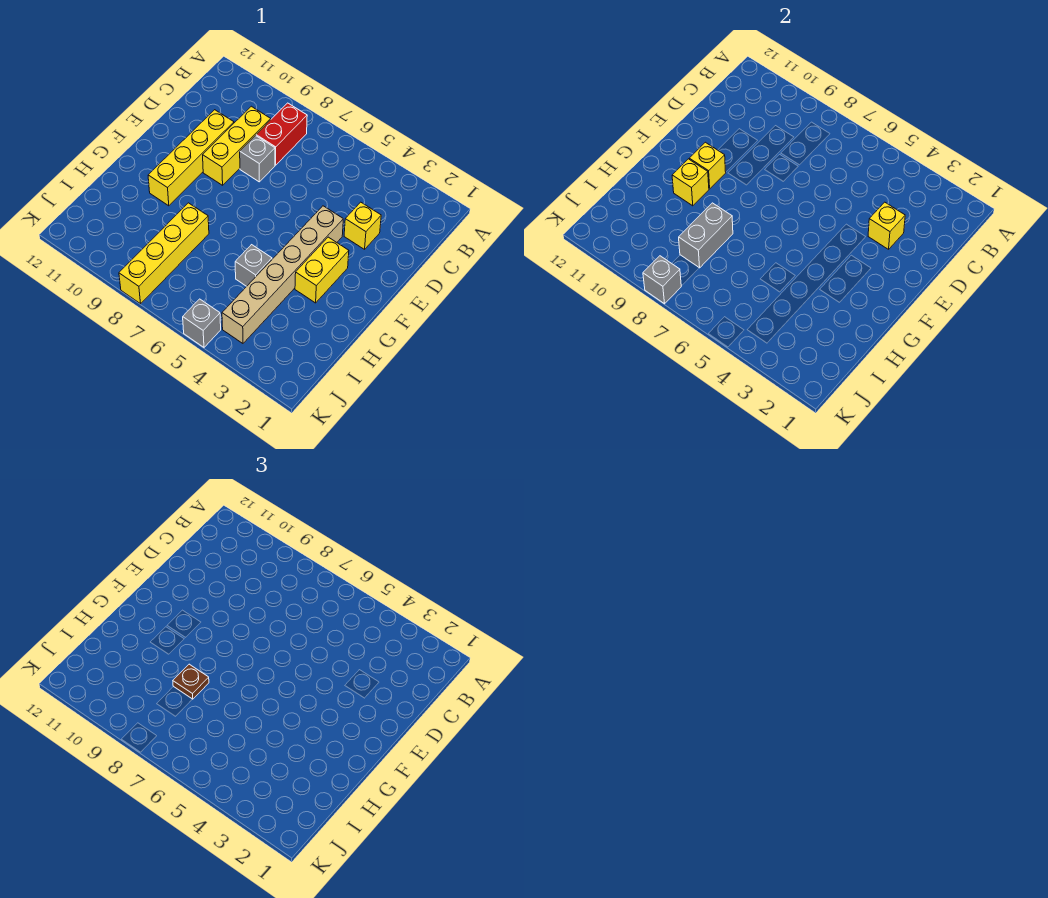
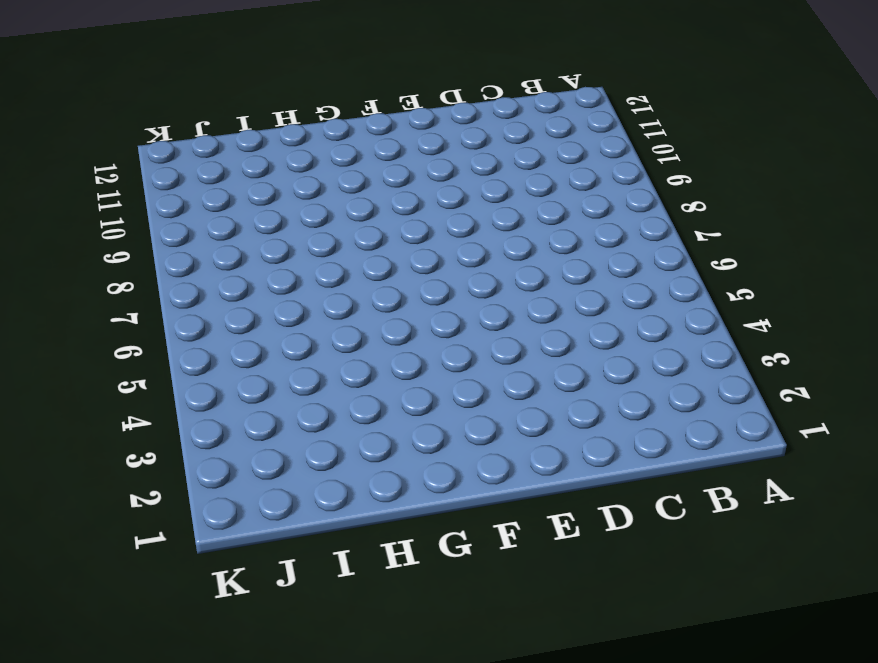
none -> red 1x2 brick [256,103,307,165]
none -> yellow 1x3 brick [203,106,271,185]
none -> yellow 1x1 brick [344,202,381,249]

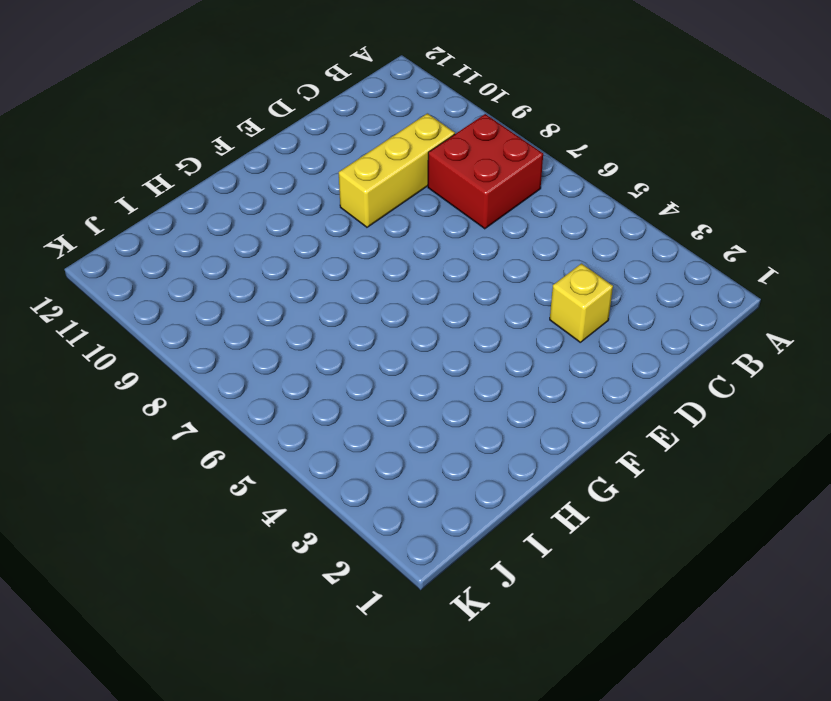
red 2x2 brick [428,114,543,229] -> red 1x2 brick [256,103,307,165]
none -> grey 1x1 brick [240,136,275,182]
none -> yellow 1x4 brick [148,110,234,206]
none -> tan 1x6 brick [222,206,343,343]

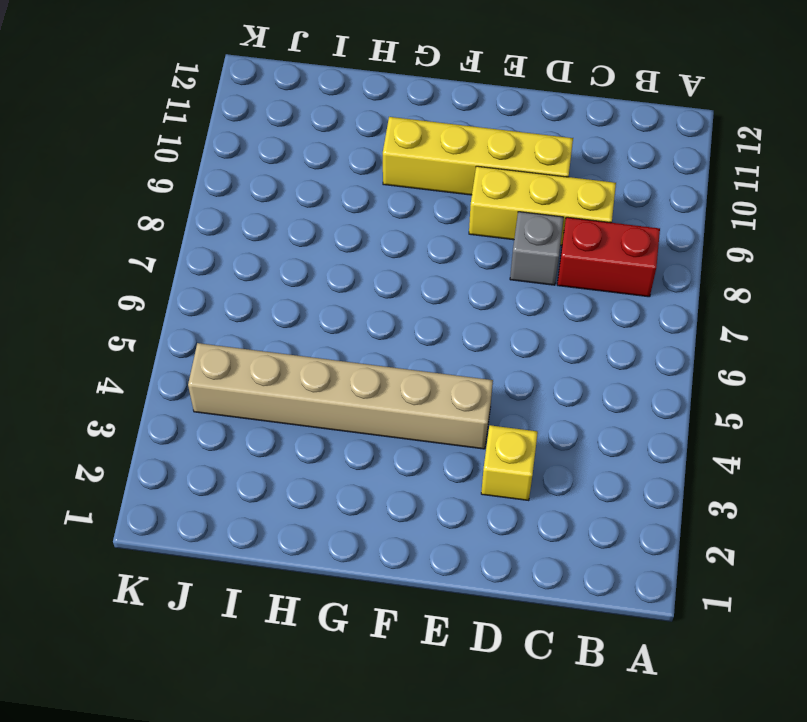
none -> yellow 1x2 brick [295,237,349,303]
none -> grey 1x1 brick [235,245,272,286]
none -> yellow 1x4 brick [119,203,209,304]

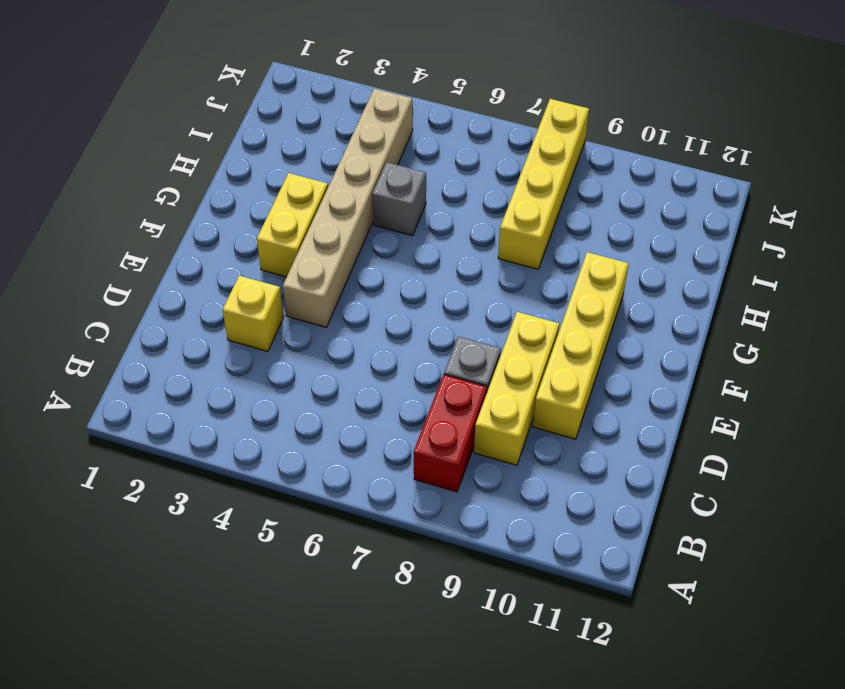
none -> grey 1x1 brick [183,299,221,347]
none -> yellow 1x1 brick [868,202,905,249]
none -> yellow 1x1 brick [689,142,726,189]

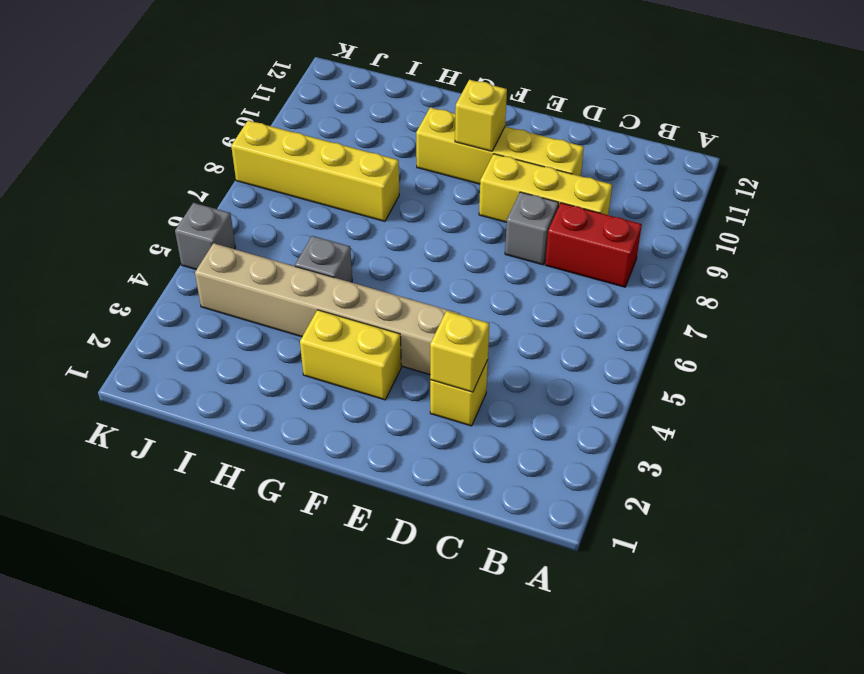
none -> yellow 1x1 brick [672,159,709,206]
none -> grey 1x2 brick [679,203,733,268]
none -> grey 1x1 brick [643,256,681,304]

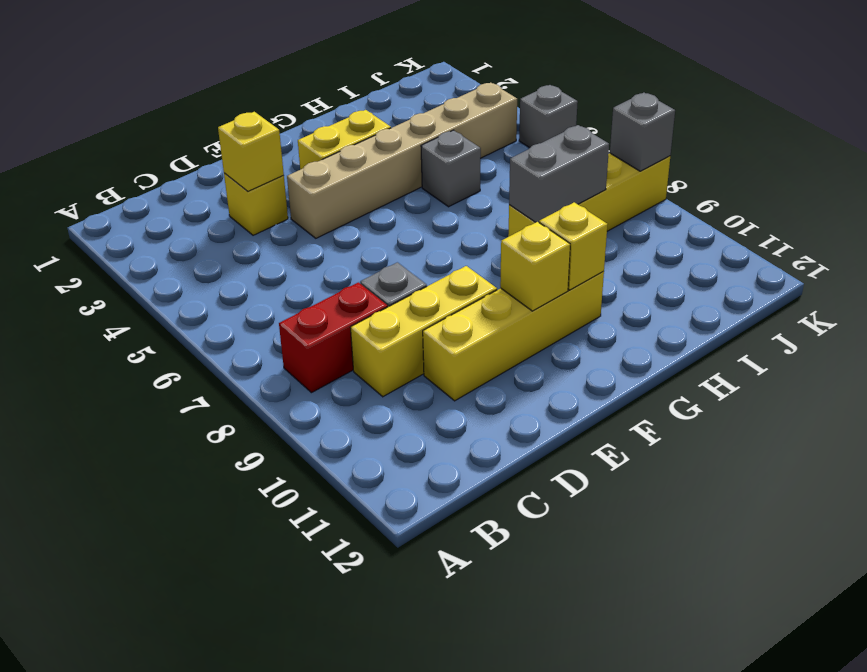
none -> brown 1x1 plate [173,664,209,699]

